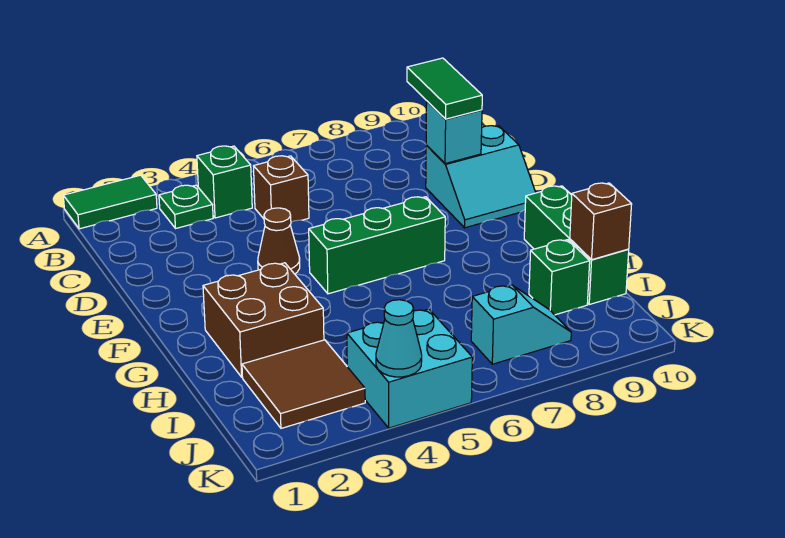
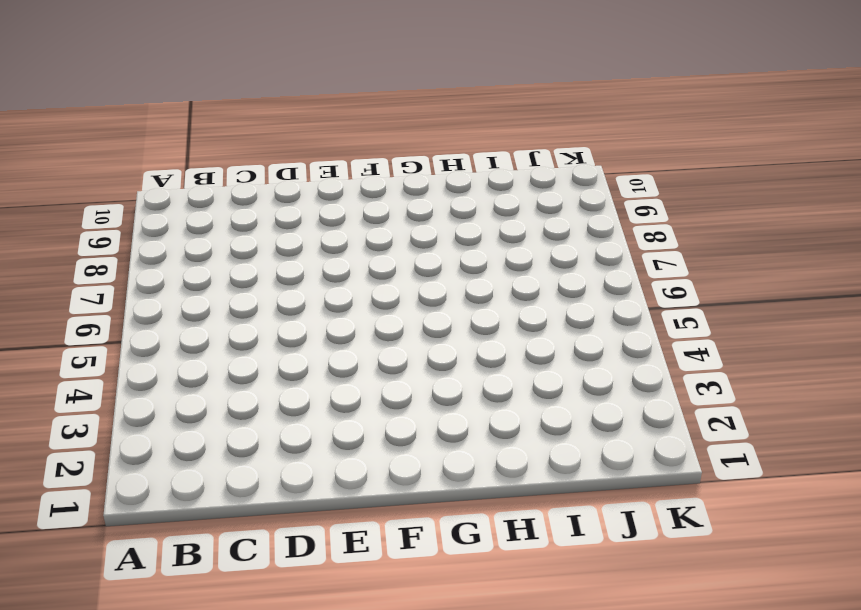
none -> green 1x2 tile [63,175,157,229]
none -> green 1x1 plate [159,185,213,228]
none -> green 1x1 brick [197,146,252,218]

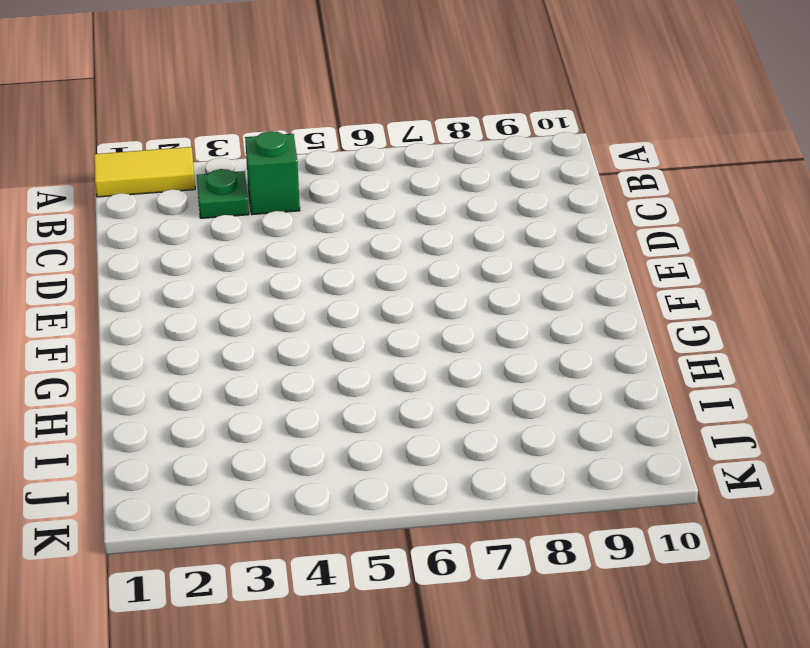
yellow 1x2 tile [94,147,195,197] -> green 1x2 tile [63,175,157,229]
none -> brown 1x1 brick [254,156,309,222]
none -> cyan 2x2 slope [426,126,536,228]
none -> brown 1x1 cone [258,208,300,274]

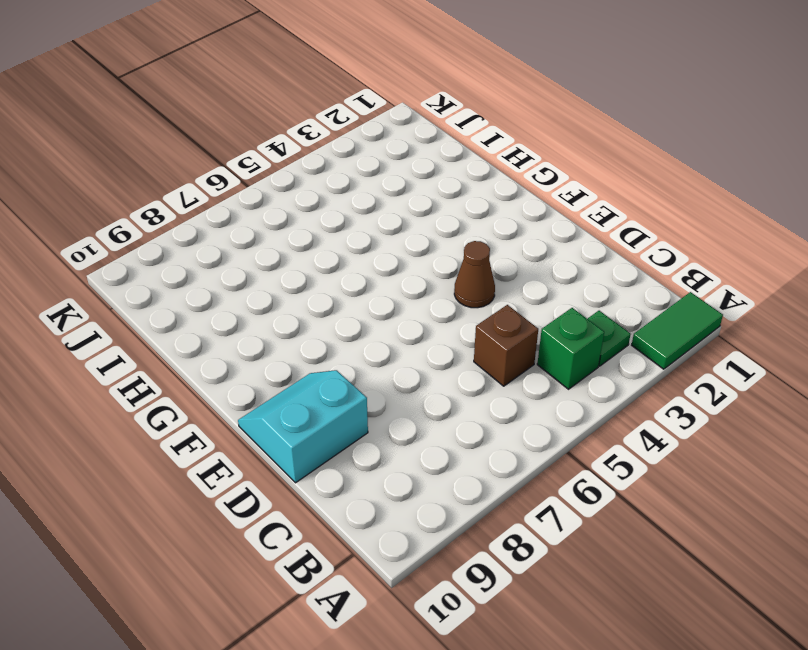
none -> green 1x3 brick [309,197,445,294]
none -> brown 2x2 brick [203,263,324,377]
none -> green 1x3 brick [524,186,629,304]

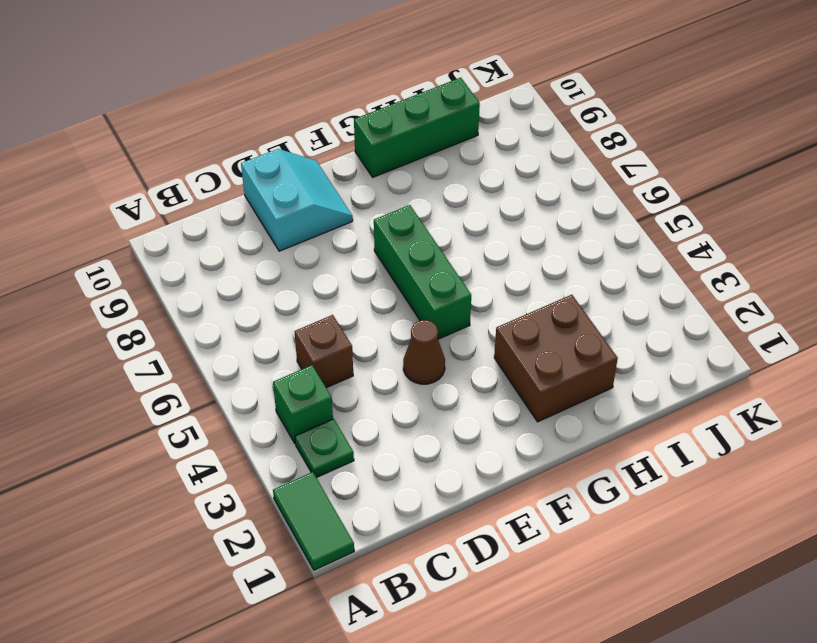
none -> brown 2x2 tile [242,340,365,428]
none -> green 1x1 brick [529,240,590,315]
none -> cyan 2x2 brick [347,309,472,428]

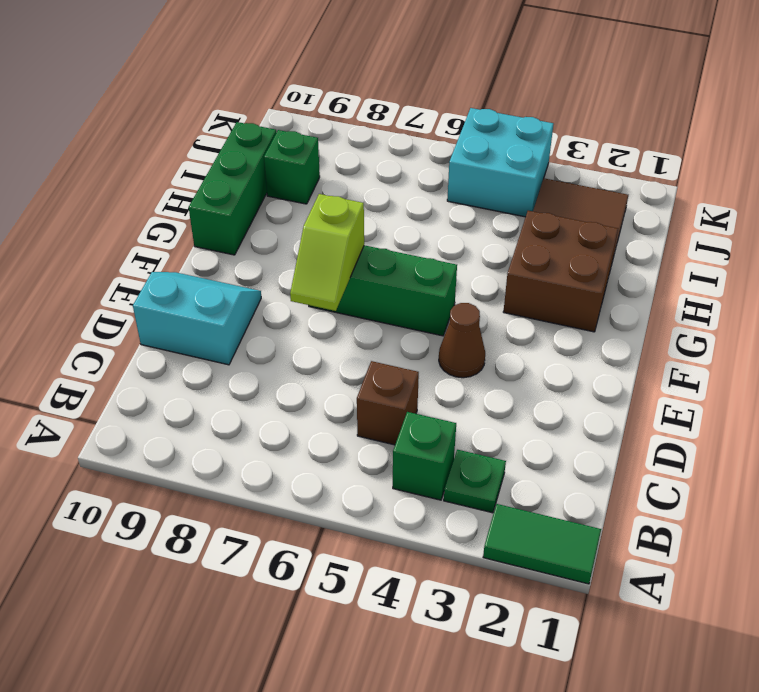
lime 1x2 slope [290,194,364,311] -> none
none -> cyan 1x2 slope [471,285,571,364]
none -> cyan 1x1 brick [426,101,482,164]
none -> brown 1x1 brick [570,183,632,260]

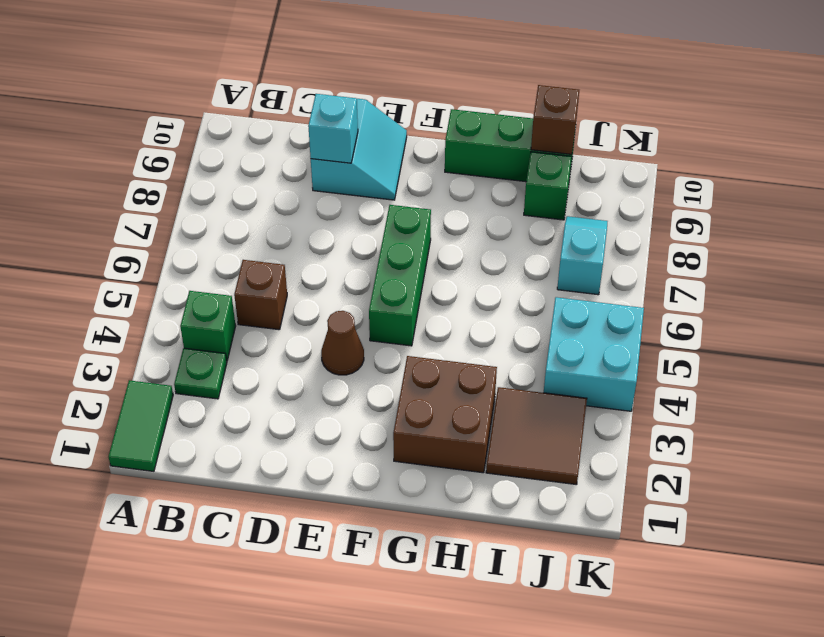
none -> cyan 1x1 cone [376,300,422,377]
none -> green 1x2 tile [407,58,482,119]

